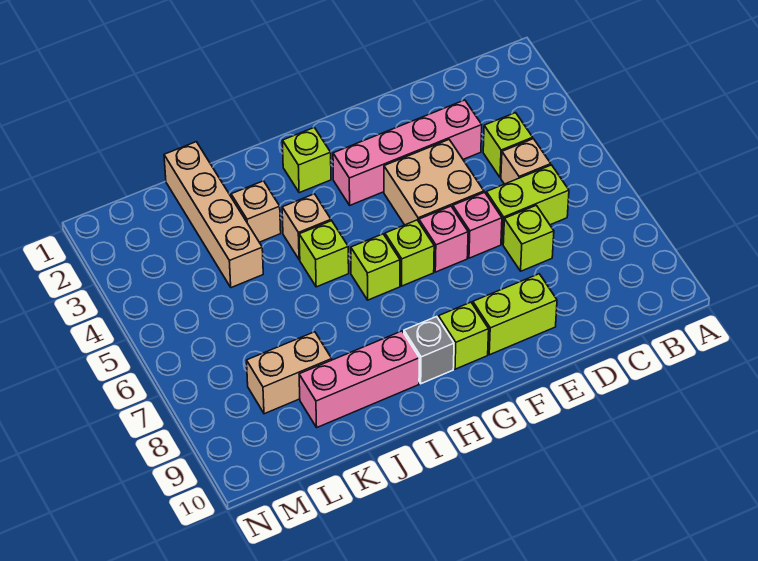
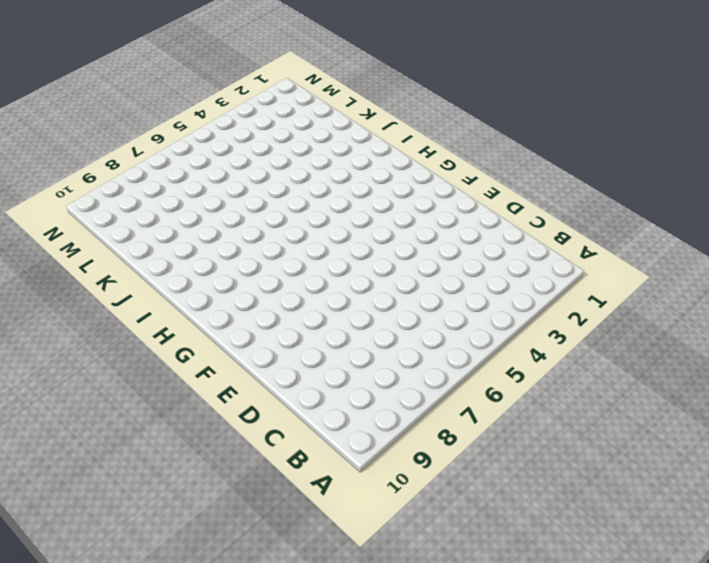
none -> lime 1x1 brick [483,113,533,178]
none -> tan 1x1 brick [501,139,551,184]
none -> lime 1x2 brick [486,165,569,244]

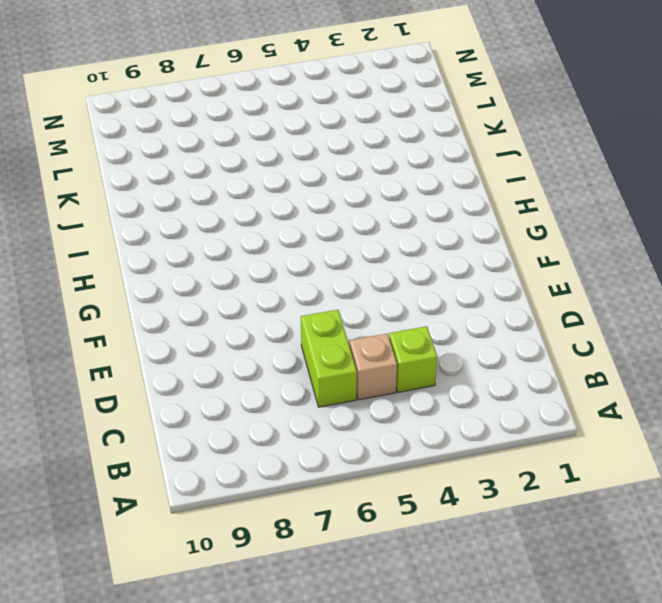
none -> pink 1x4 brick [333,100,482,205]
none -> lime 1x1 brick [503,205,554,271]
none -> tan 2x2 brick [384,140,484,225]

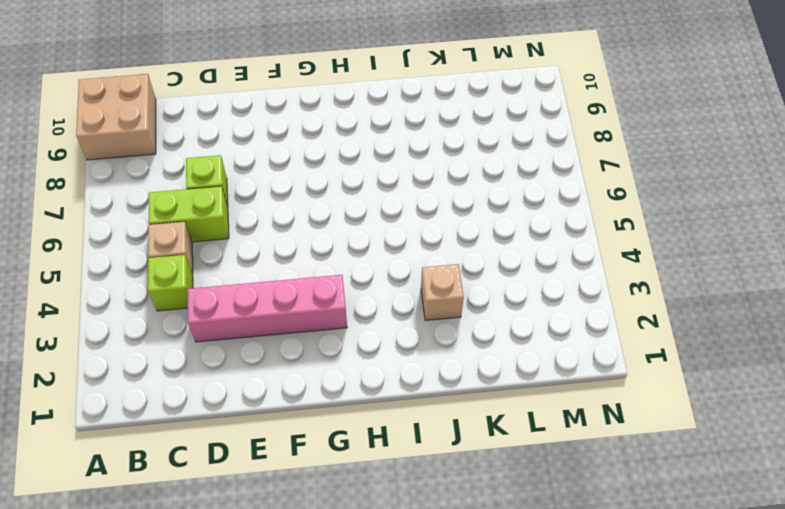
tan 2x2 brick [76,74,156,160] -> tan 2x2 brick moved to [384,140,484,225]
none -> pink 1x1 brick [453,192,502,258]
none -> lime 1x2 brick [473,274,557,355]
none -> pink 1x1 brick [419,206,468,272]

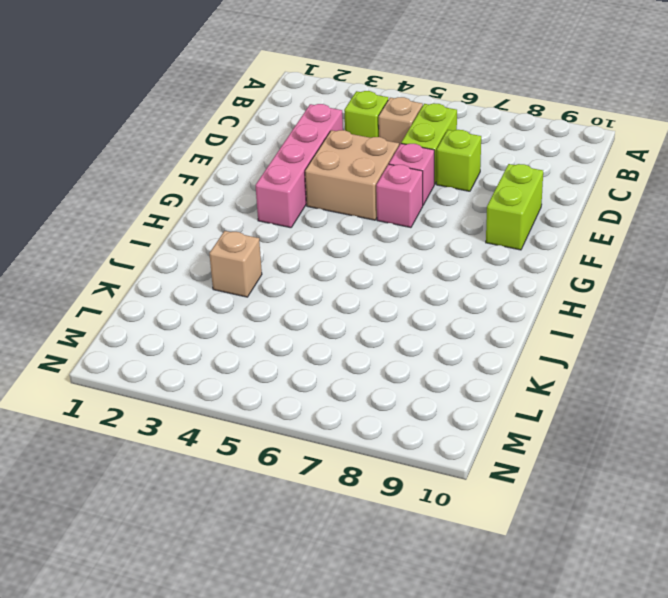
none -> lime 1x1 brick [385,220,434,286]
none -> lime 1x1 brick [438,302,489,369]
none -> lime 1x1 brick [282,128,331,193]

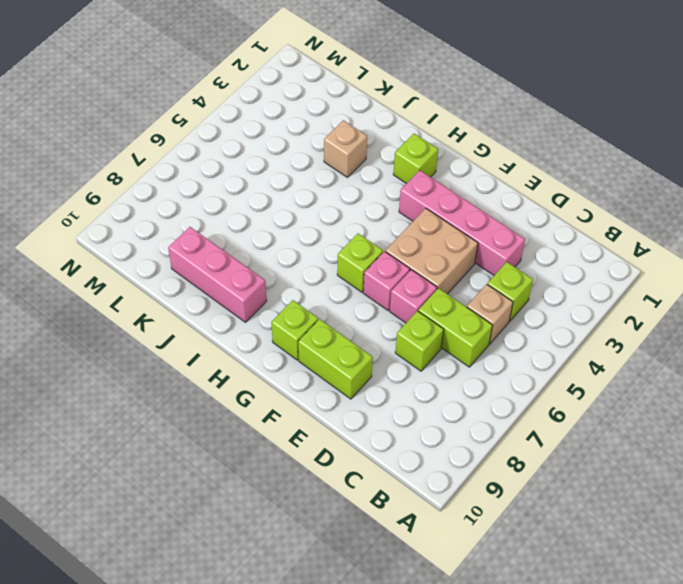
none -> lime 1x1 brick [351,234,400,300]
none -> grey 1x1 brick [404,317,454,384]
none -> tan 1x1 brick [282,194,331,260]

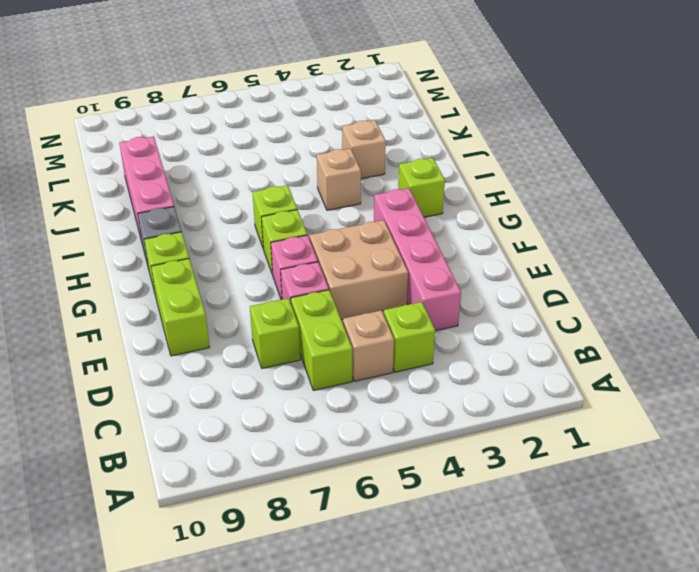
none -> lime 1x1 brick [299,221,349,287]
none -> tan 1x4 brick [164,142,263,288]
none -> tan 1x2 brick [247,332,332,414]

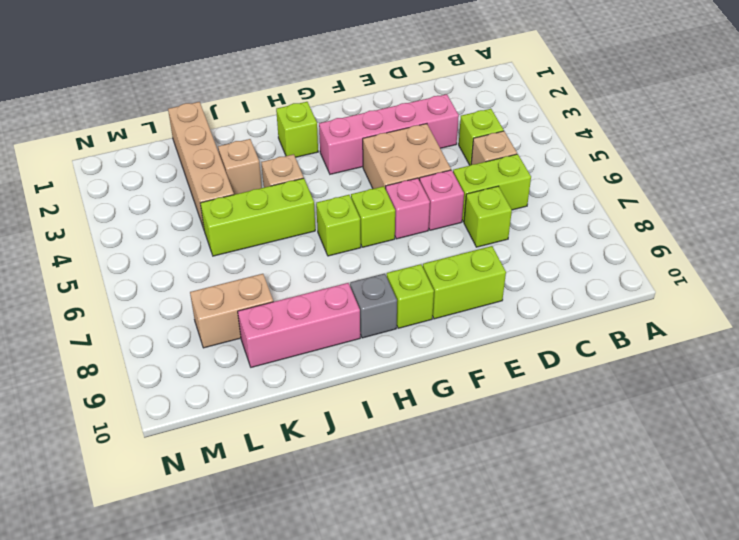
lime 1x3 brick [200,178,315,256] -> lime 1x1 brick [299,221,349,287]

